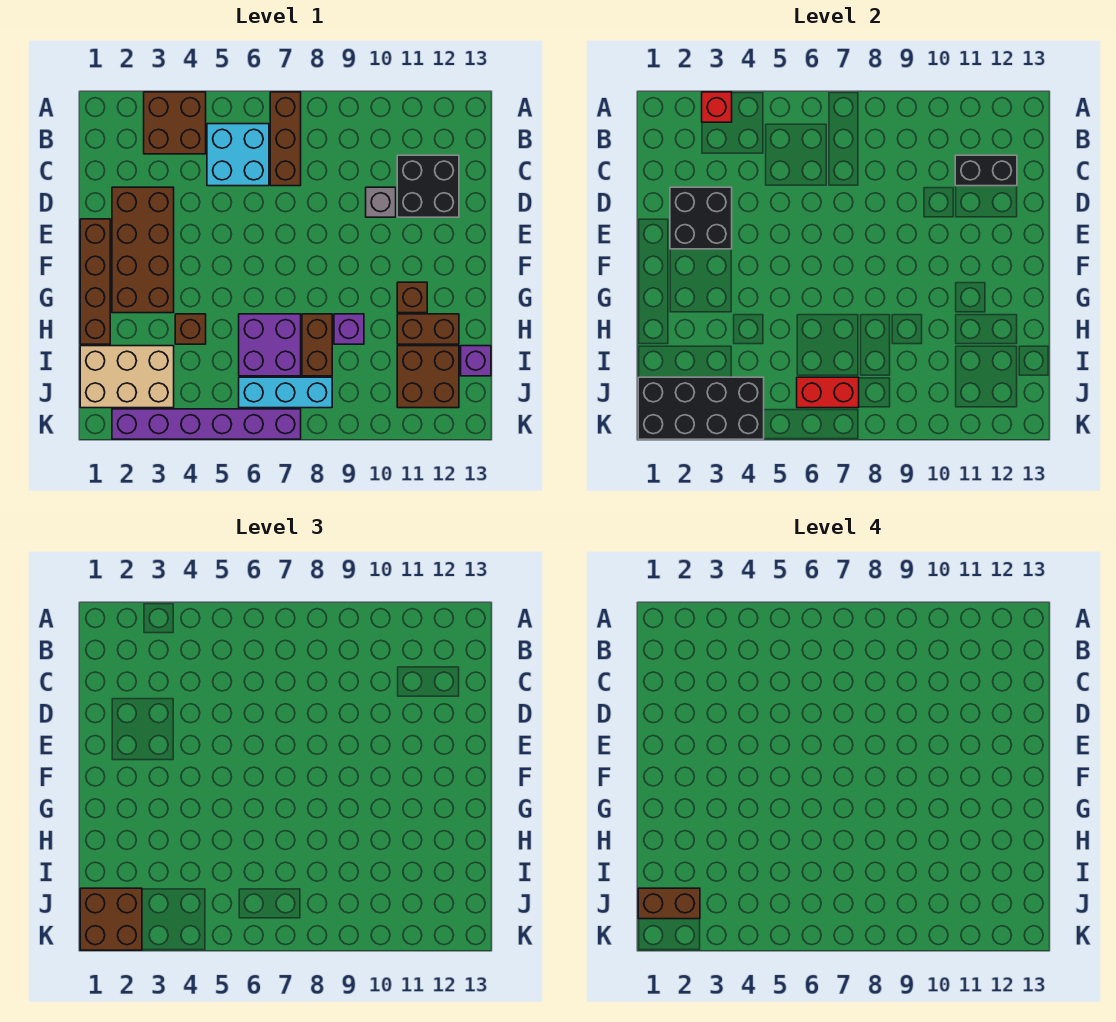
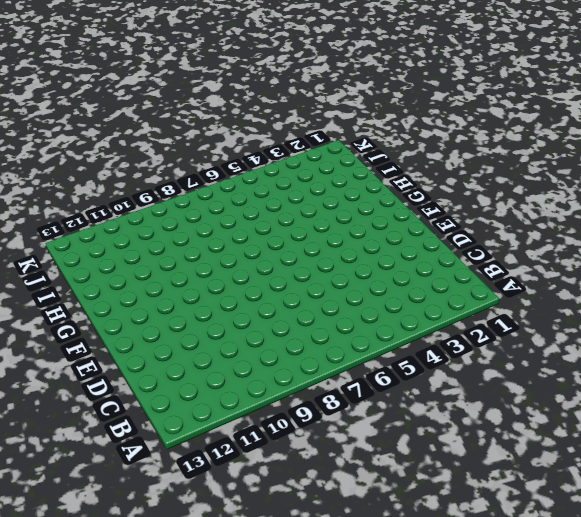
none -> brown 2x2 brick [144,92,206,154]
none -> brown 1x3 brick [270,92,301,186]
none -> cyan 2x2 brick [207,124,269,186]

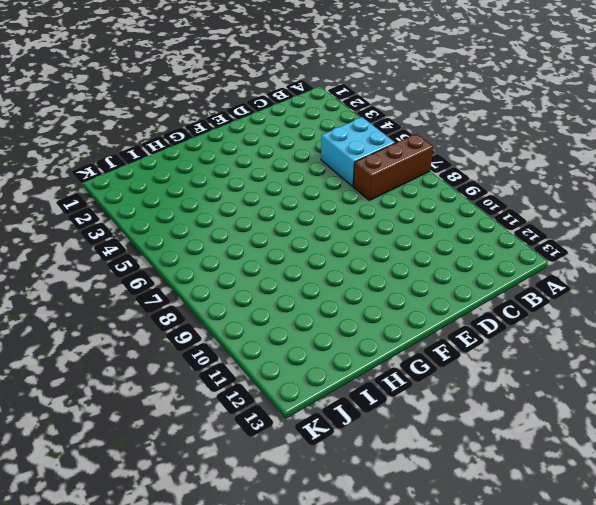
none -> brown 2x2 brick [144,92,206,154]
none -> black 2x2 brick [397,155,459,217]
none -> brown 2x4 brick [112,187,174,313]

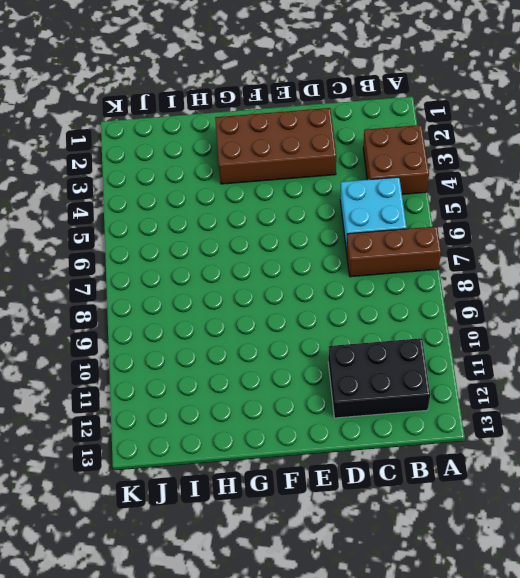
black 2x3 brick [328,338,430,418] -> black 2x2 brick [397,155,459,217]
none -> grey 1x1 brick [366,187,396,217]
none -> brown 1x4 brick [80,219,110,344]
none -> brown 1x1 brick [397,282,427,313]

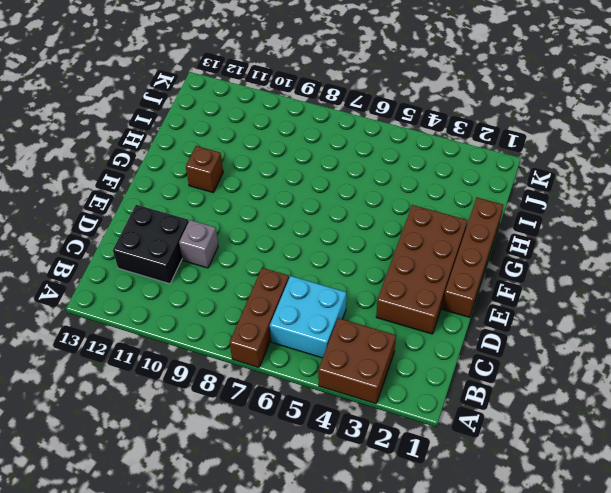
none -> brown 1x1 brick [175,314,206,344]
none -> purple 2x2 brick [239,314,301,376]
none -> brown 1x2 brick [302,314,332,376]

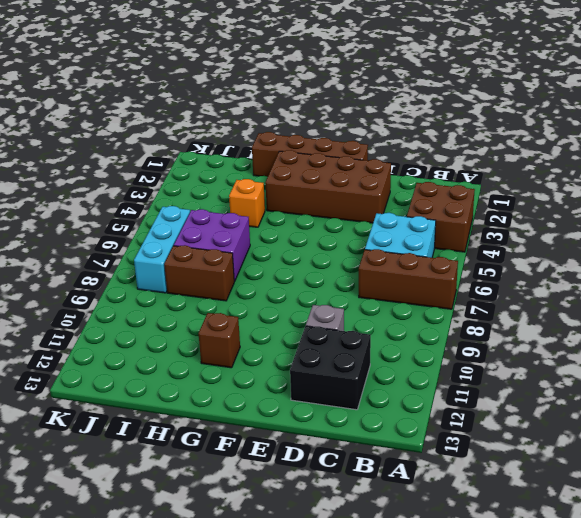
orange 1x1 brick [229,179,265,227] -> brown 1x1 brick [175,314,206,344]
none -> purple 1x1 brick [334,314,364,344]
none -> brown 1x2 brick [397,314,459,344]
none -> tan 2x3 brick [80,346,174,408]

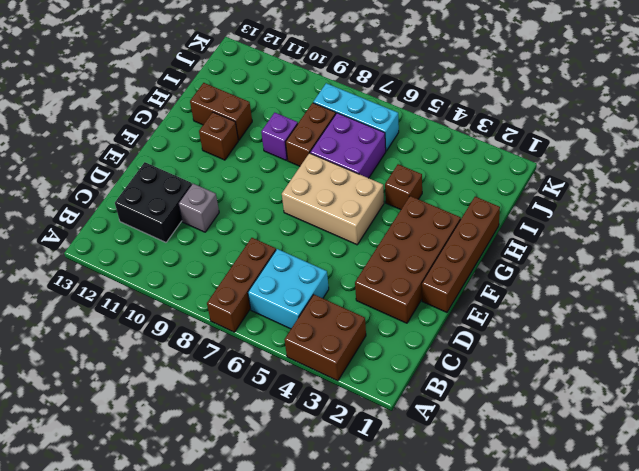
tan 2x3 brick [282,153,384,245] -> tan 2x3 brick moved to [80,346,174,408]
none -> brown 2x2 brick [397,346,459,408]
none -> purple 1x1 brick [461,346,491,376]
none -> purple 1x6 brick [112,409,301,439]

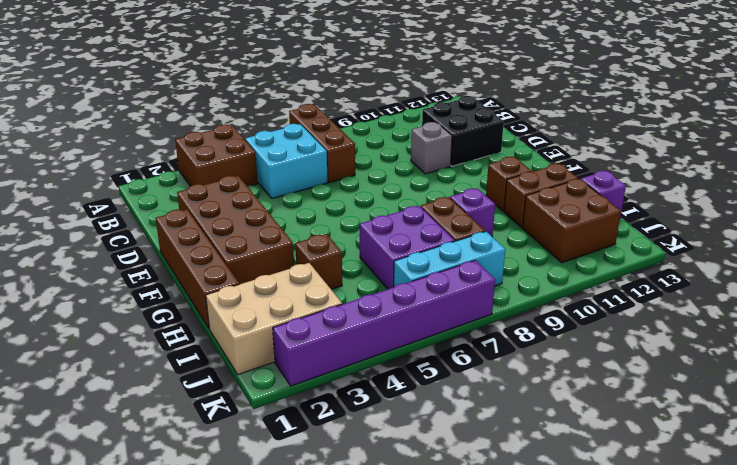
none -> red 1x1 brick [702,92,732,122]
none -> black 1x2 brick [955,155,1017,186]
none -> black 2x2 brick [670,187,732,249]

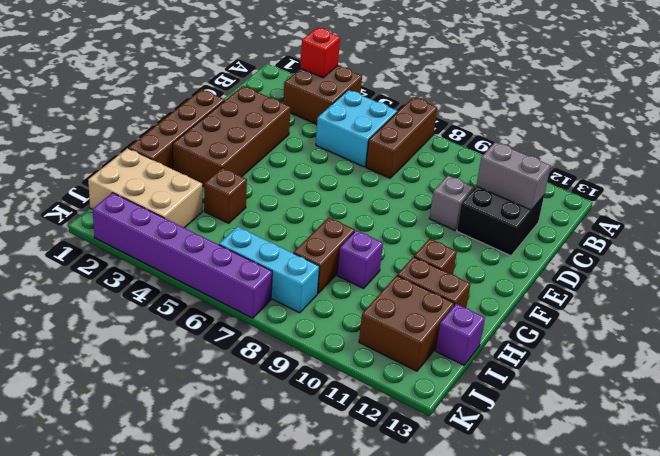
grey 1x2 brick [476,142,551,210] -> black 1x2 brick [955,155,1017,186]
none -> purple 2x2 brick [239,314,301,376]
none -> black 2x2 brick [670,187,732,249]
none -> black 2x4 brick [638,377,764,439]

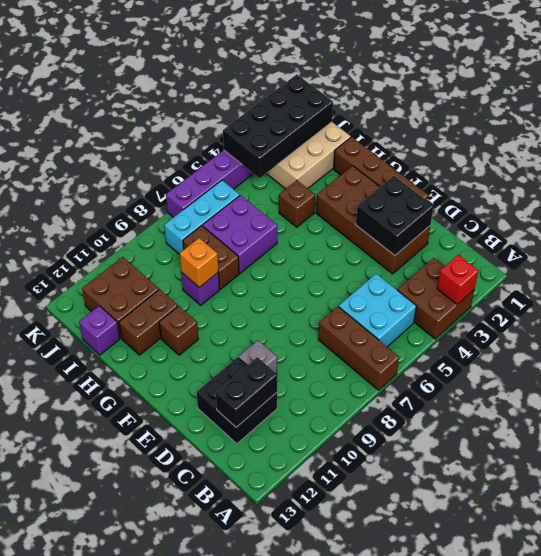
orange 1x1 brick [180,238,219,287] -> none
none -> red 1x2 brick [797,377,859,408]
none -> brown 2x2 brick [80,888,142,950]
none -> brown 1x2 brick [638,888,700,919]

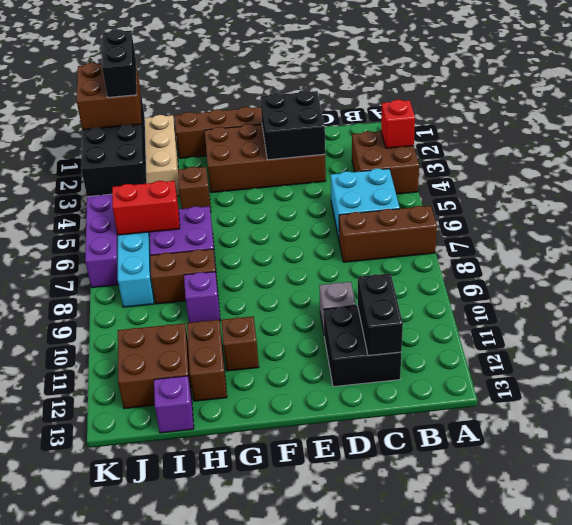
red 1x2 brick [112,181,180,235] -> red 1x2 brick turned to [797,377,859,408]
black 1x2 brick [102,29,137,98] -> brown 1x2 brick [638,888,700,919]

